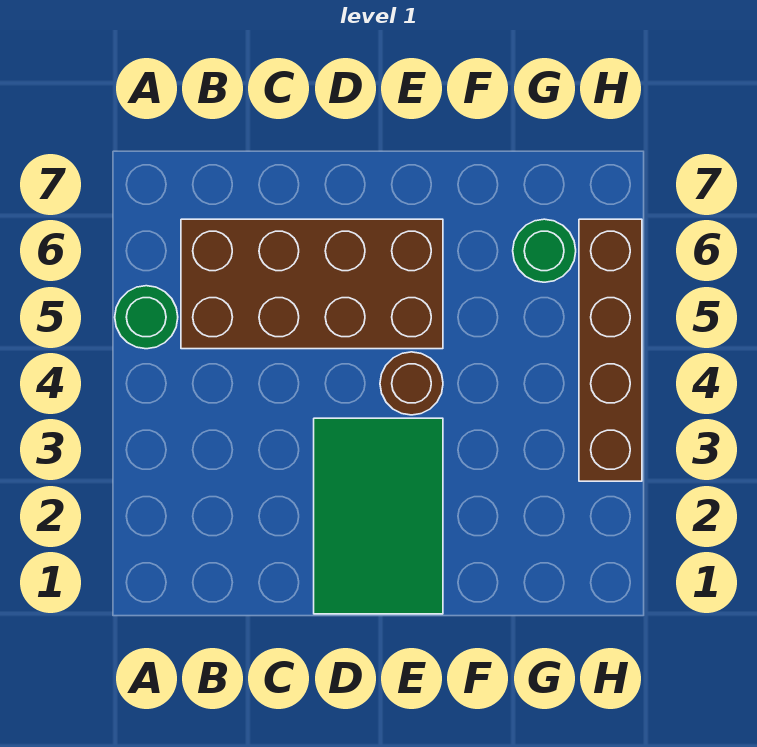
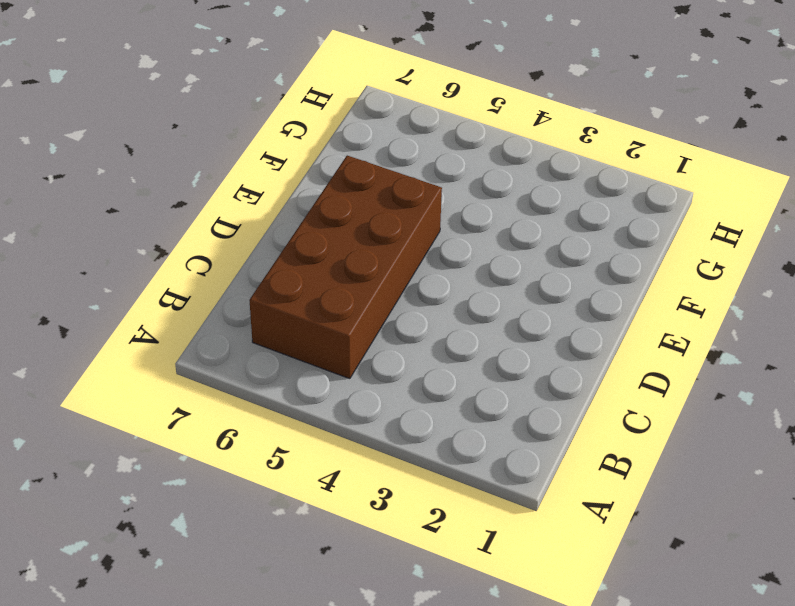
none -> green 1x1 round brick [115,286,178,349]
none -> green 2x3 tile [314,418,443,614]

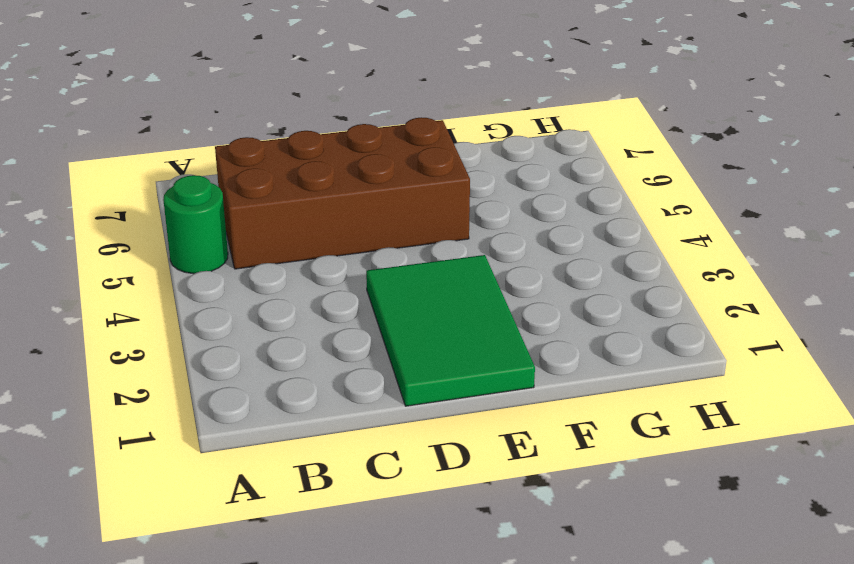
none -> brown 1x1 round brick [380,352,443,415]
none -> green 1x1 round brick [513,219,576,282]

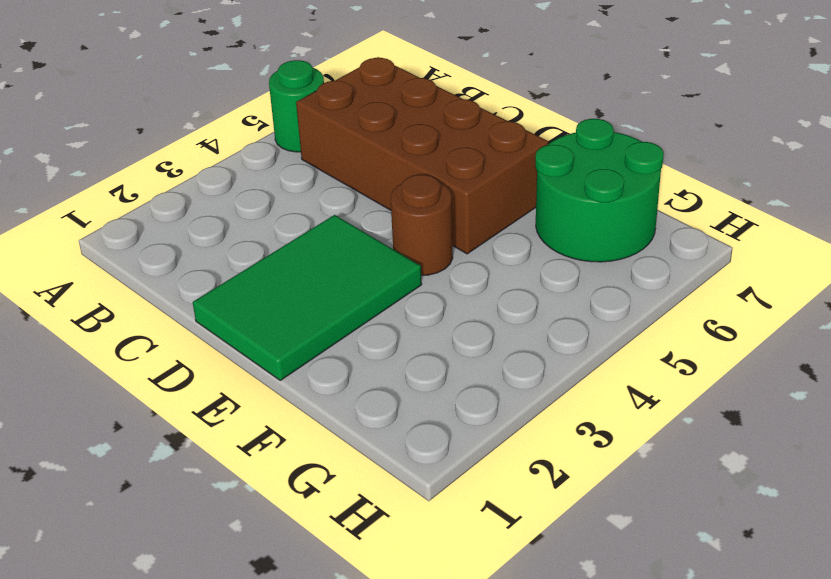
green 2x2 round brick [535,119,664,262] -> green 1x1 round brick [513,219,576,282]
none -> brown 1x4 brick [579,219,642,481]

